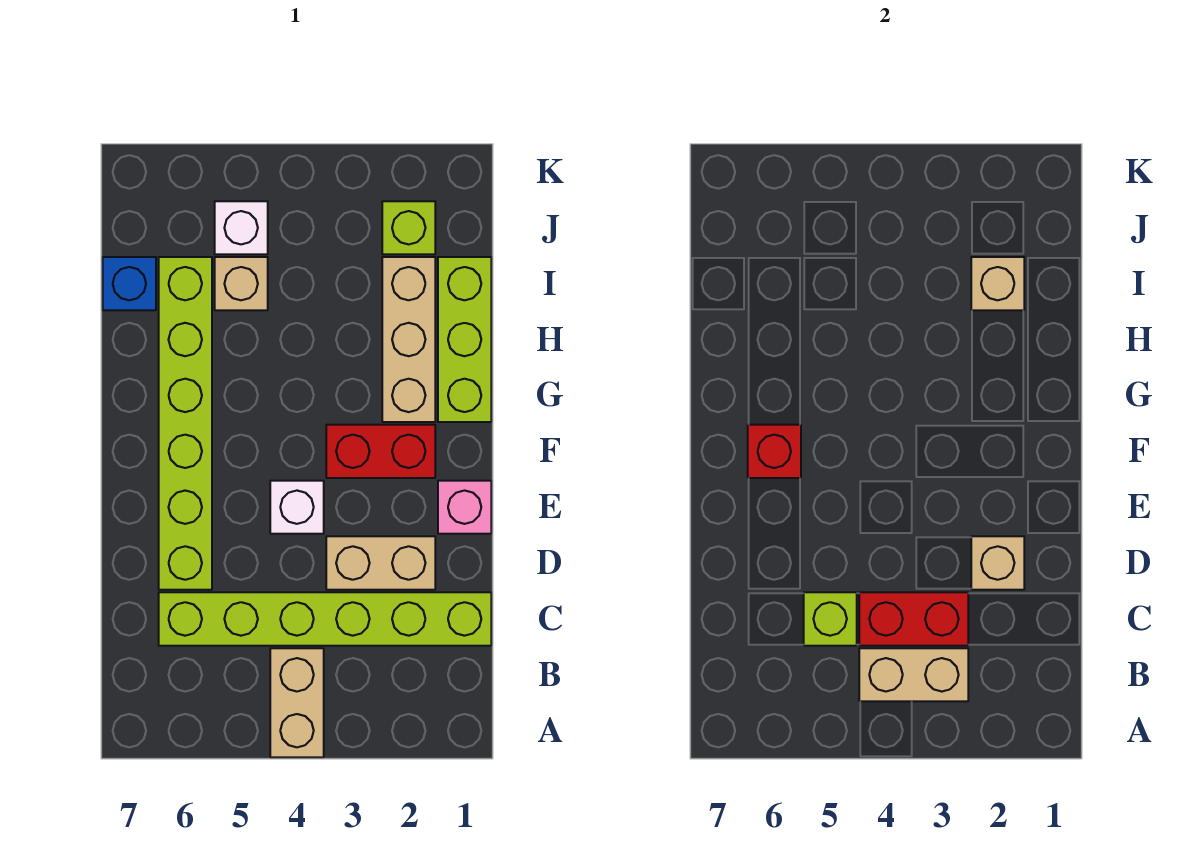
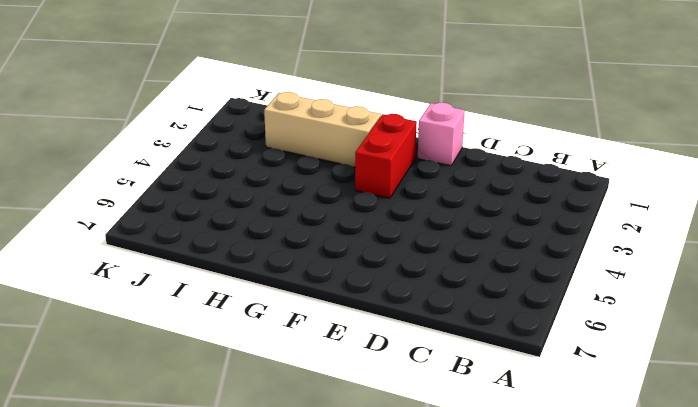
none -> tan 1x2 brick [270,648,324,757]
none -> lime 1x6 brick [159,592,491,646]
none -> tan 1x2 brick [326,536,435,590]

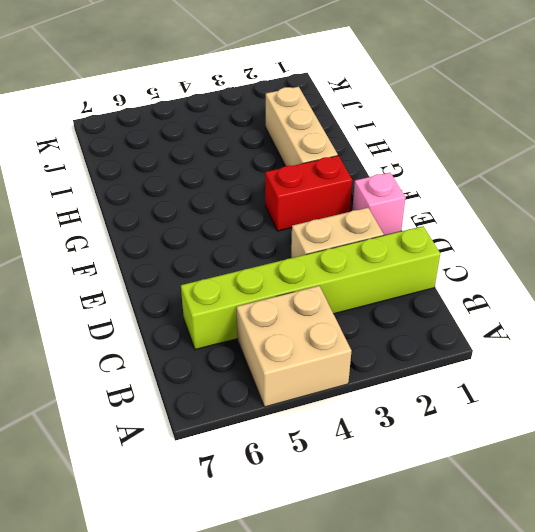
tan 2x2 brick [236,286,352,407] -> tan 1x2 brick [270,648,324,757]
none -> lime 1x6 brick [159,257,212,590]
none -> white 1x1 brick [270,481,324,534]
none -> lime 1x3 brick [438,257,491,422]

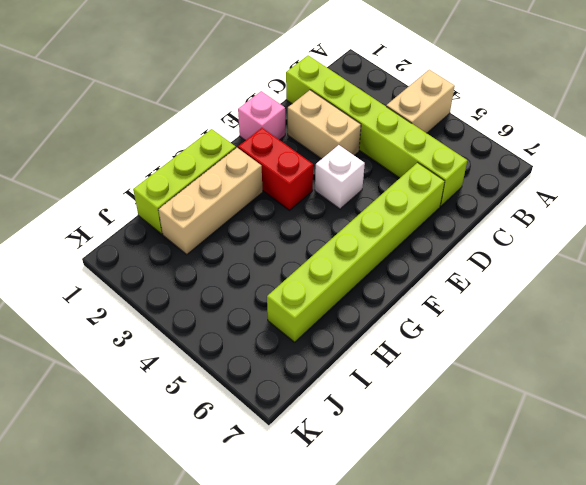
none -> tan 1x1 brick [215,257,268,310]
none -> blue 1x1 brick [103,257,156,310]
none -> lime 1x1 brick [382,201,435,254]

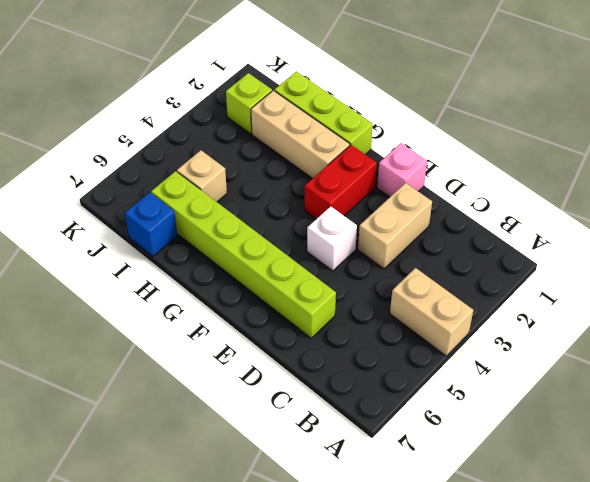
none -> lime 1x6 brick [159,592,491,646]
none -> white 1x1 brick [215,201,268,254]
none -> tan 1x2 brick [859,648,968,701]

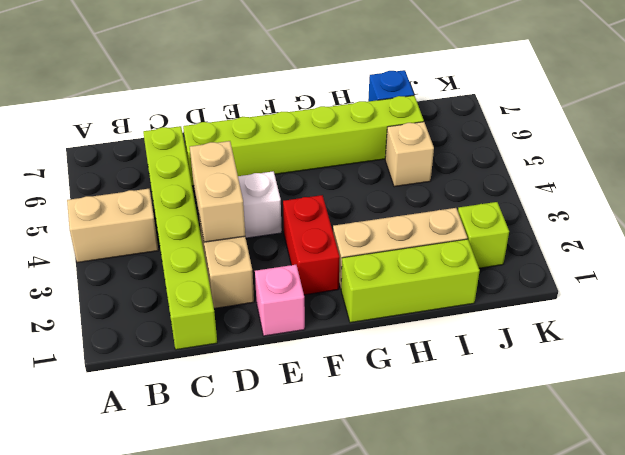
tan 1x2 brick [190,141,245,242] -> tan 1x2 brick moved to [859,648,968,701]
none -> white 1x1 brick [215,201,268,254]
none -> red 1x2 brick [859,592,968,646]
none -> lime 1x1 brick [804,592,857,646]

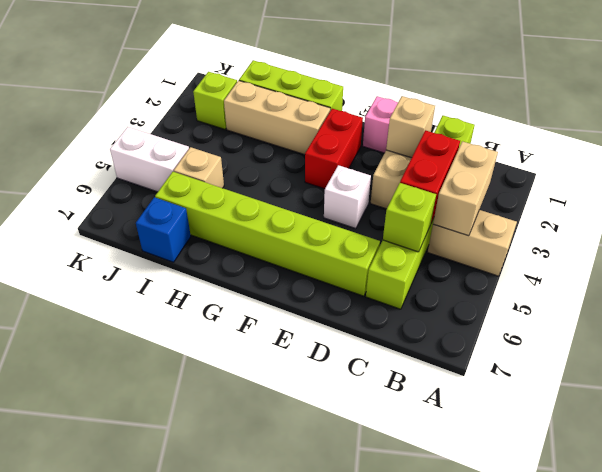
white 1x2 brick [110,127,189,192] -> white 1x1 brick [215,201,268,254]
none -> red 1x1 brick [748,425,801,478]
none -> tan 1x1 brick [971,257,1024,310]

